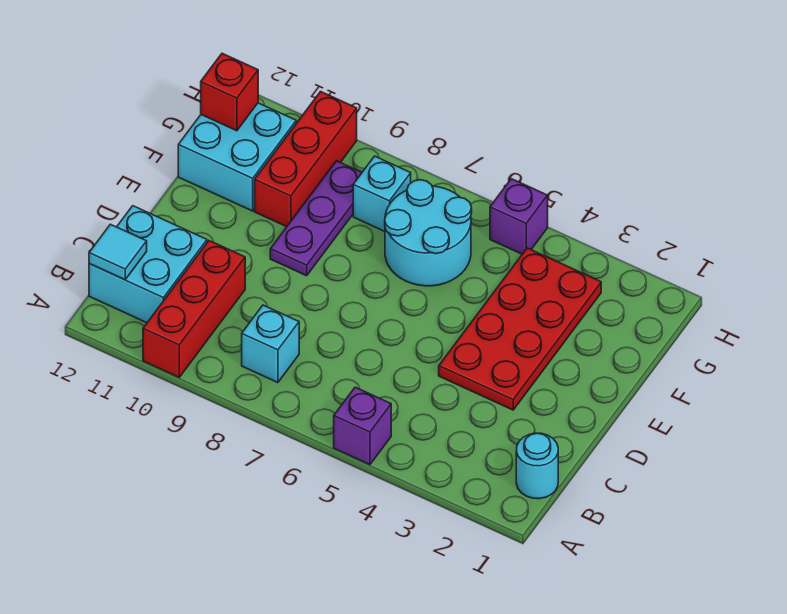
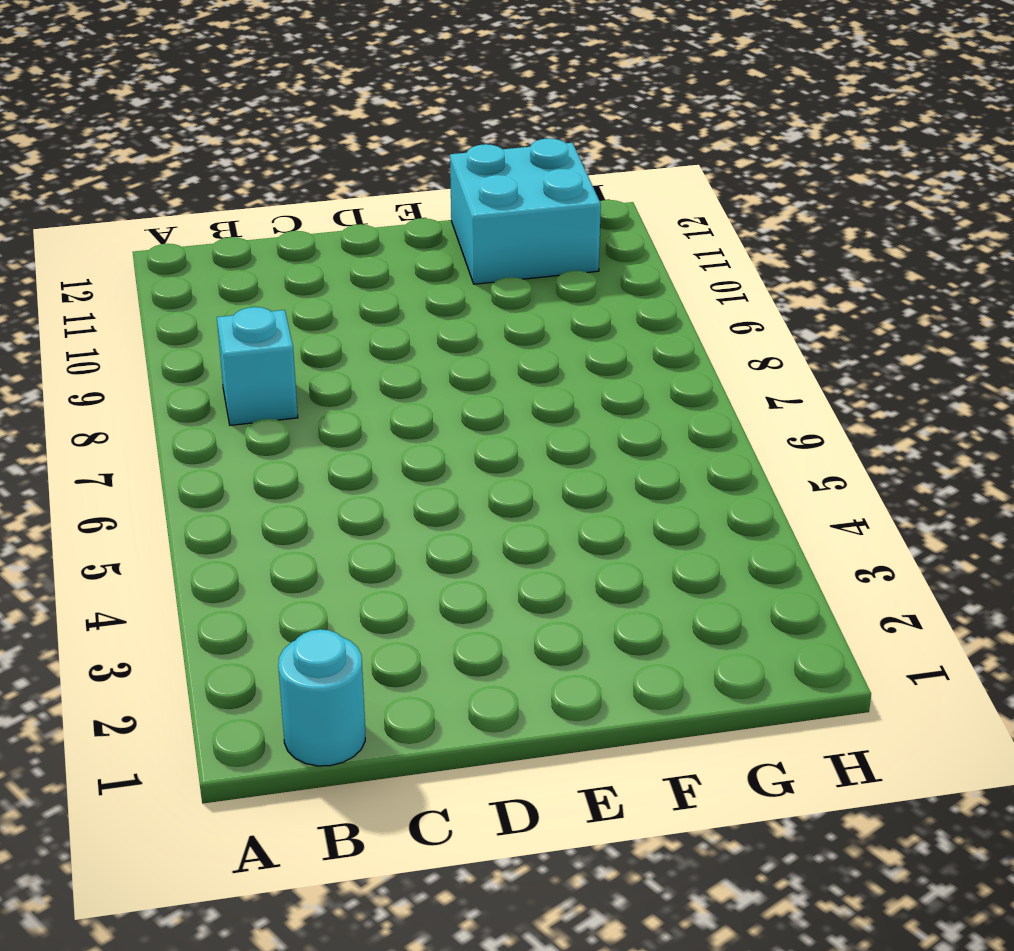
none -> purple 1x1 brick [334,387,391,465]
none -> red 1x3 brick [143,241,245,377]
none -> cyan 2x2 brick [89,206,207,323]

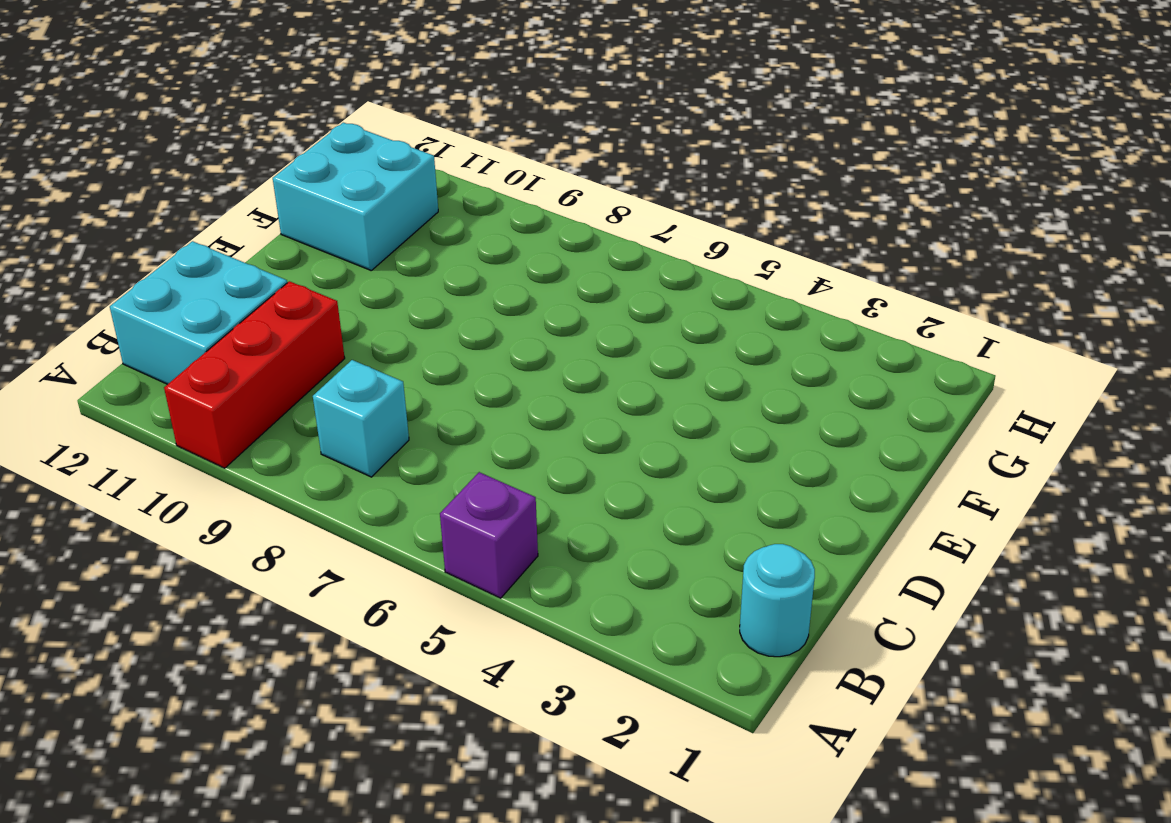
none -> red 2x4 plate [439,248,601,410]
none -> purple 1x3 plate [270,161,362,276]
none -> cyan 2x2 round brick [385,180,472,286]

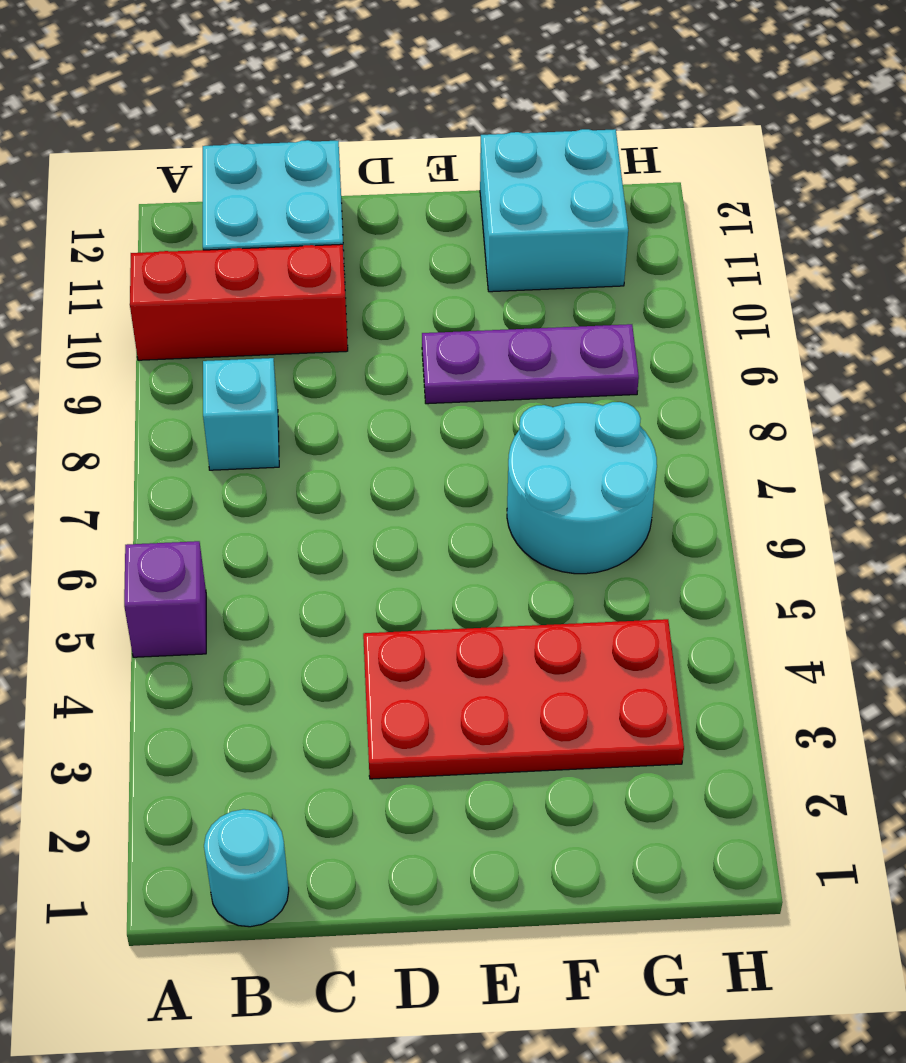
none -> red 1x3 brick [255,92,357,227]
none -> cyan 1x1 brick [353,156,411,231]
none -> purple 1x1 brick [490,179,548,254]

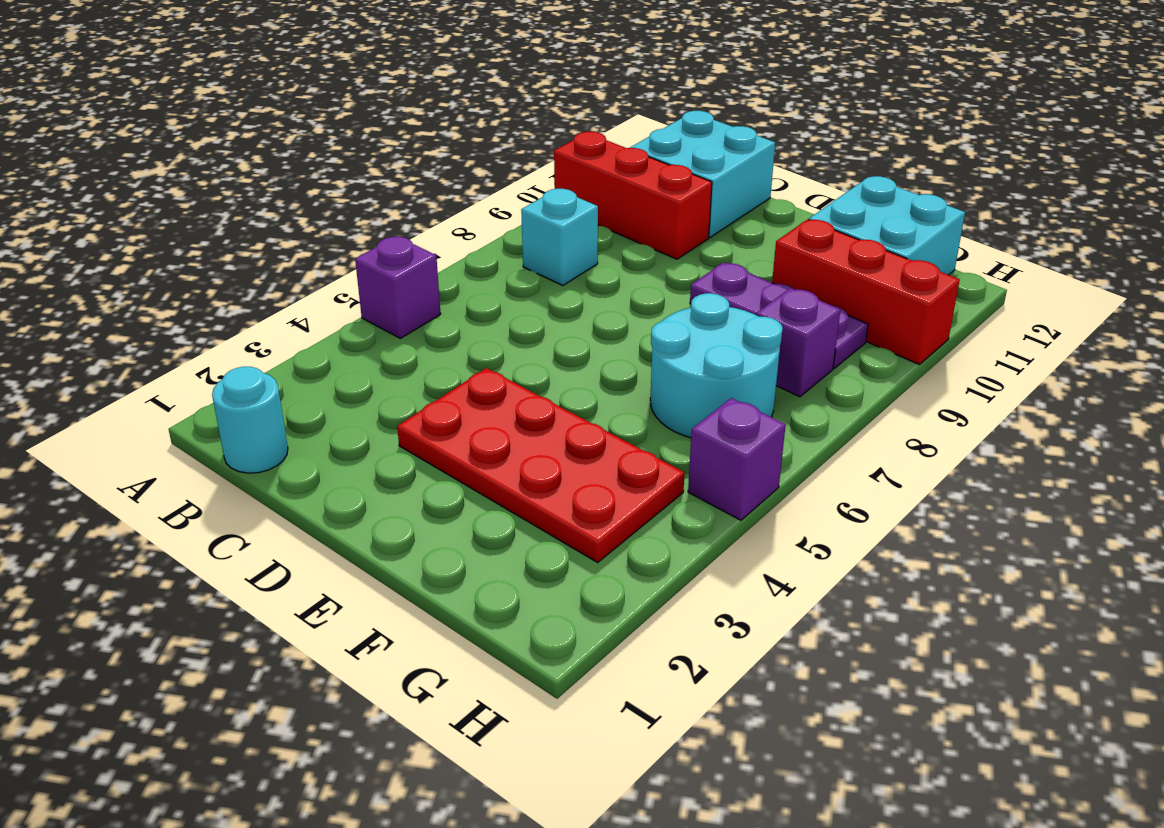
purple 1x1 brick [756,288,840,397] -> cyan 1x1 brick [353,156,411,231]
none -> cyan 1x1 tile [89,224,147,280]
none -> red 1x1 brick [201,53,258,131]

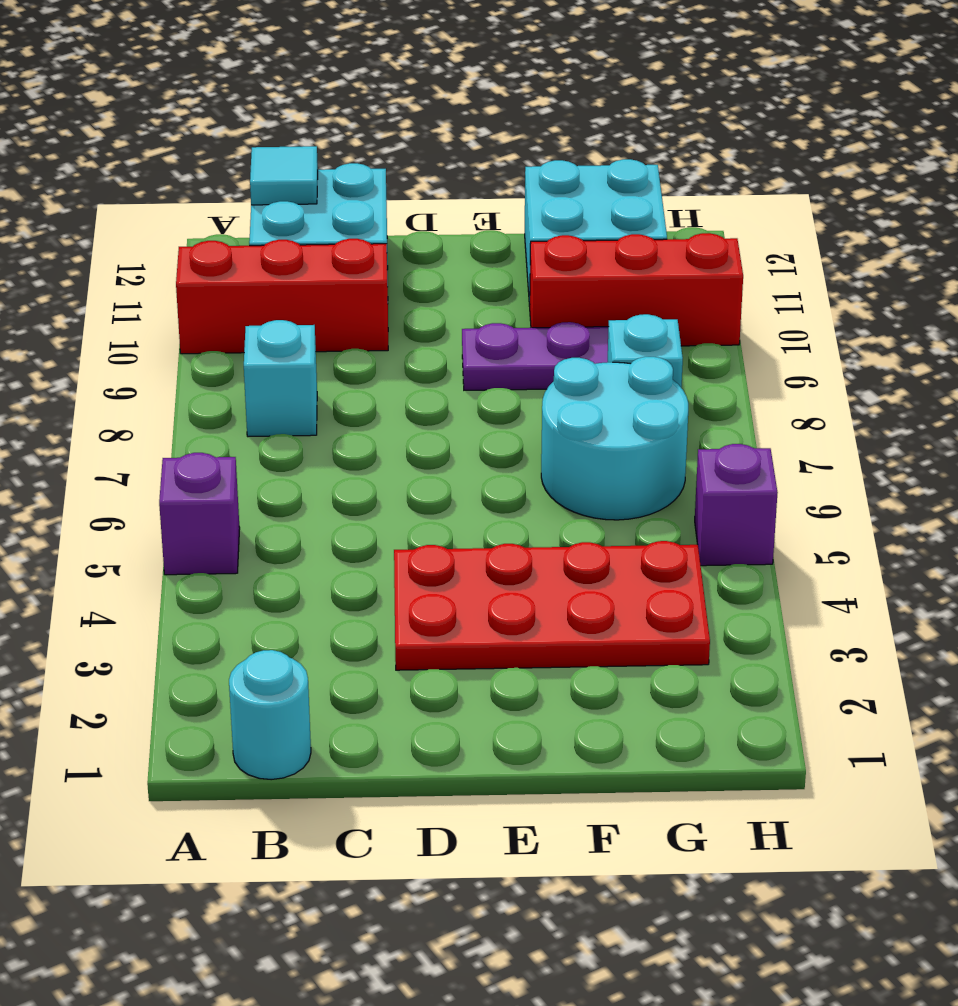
none -> red 1x1 brick [201,53,258,131]

